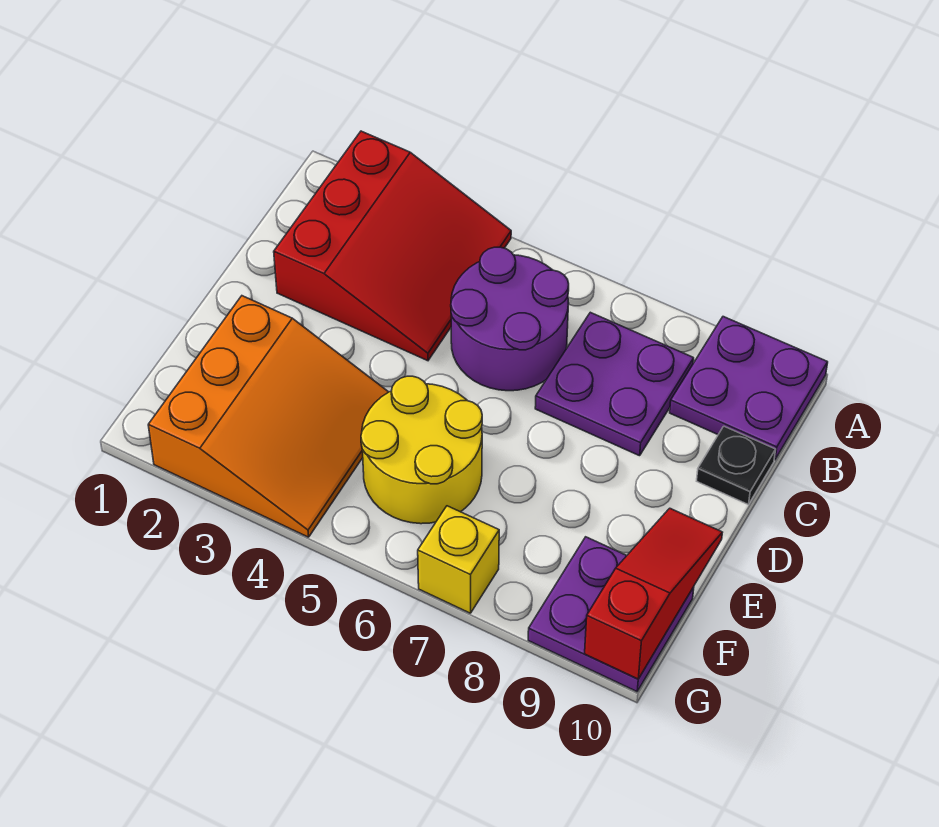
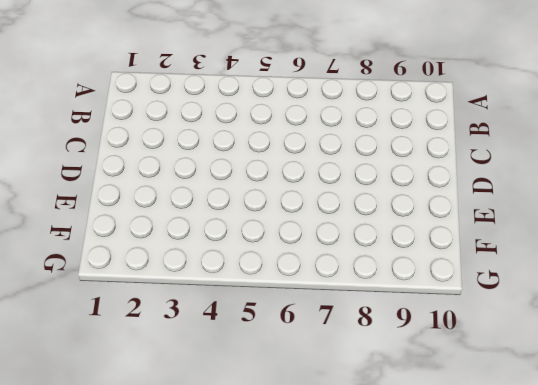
none -> red 3x3 slope [274,131,511,361]
none -> purple 2x2 plate [670,317,828,460]

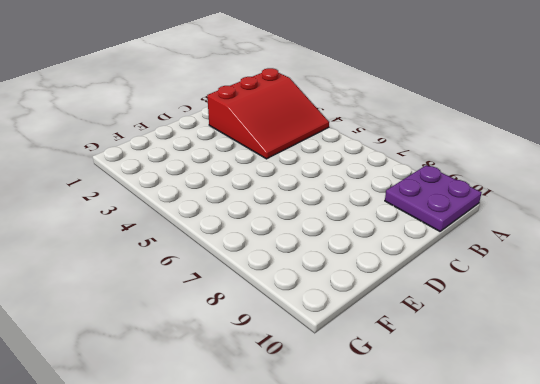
none -> purple 2x2 round brick [451,247,569,391]
none -> purple 2x2 plate [535,312,694,456]

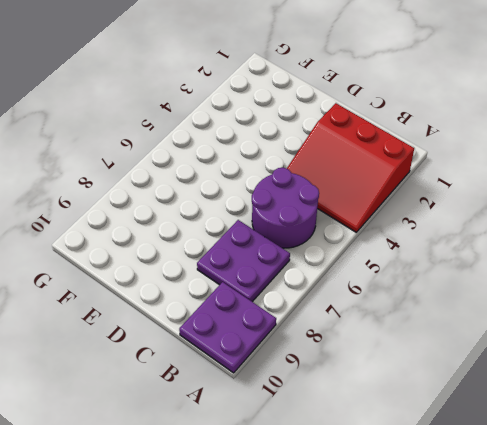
none -> black 1x1 plate [697,426,776,505]
none -> orange 3x3 slope [148,296,388,537]

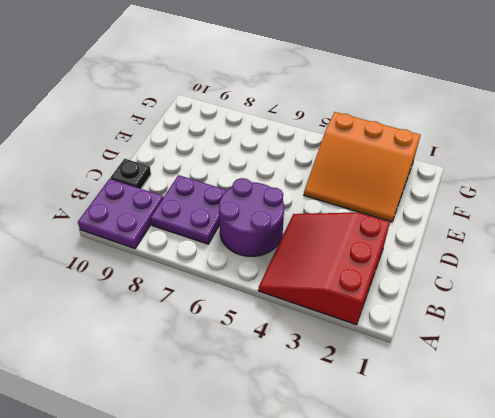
orange 3x3 slope [304,112,420,222] -> orange 3x3 slope turned to [148,296,388,537]
none -> yellow 2x2 round brick [361,376,482,524]
none -> purple 2x2 plate [528,537,694,692]

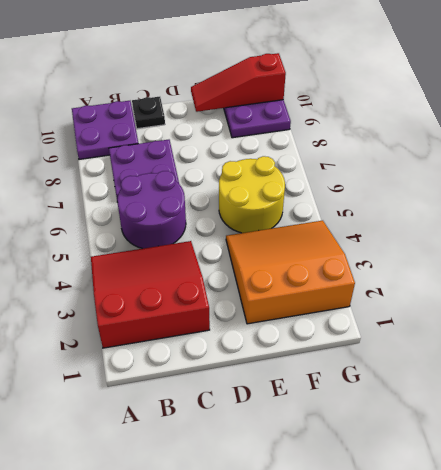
none -> yellow 1x1 brick [418,506,499,613]

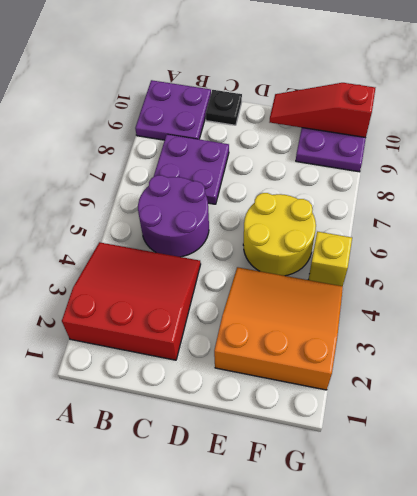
yellow 1x1 brick [308,232,352,286] -> yellow 1x1 brick moved to [418,506,499,613]

